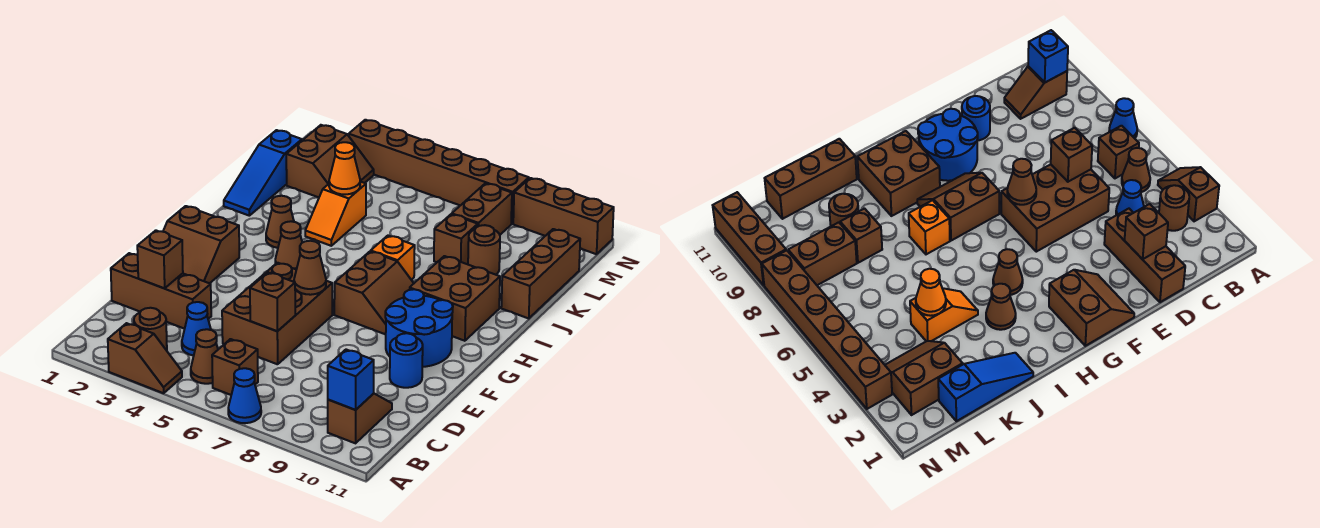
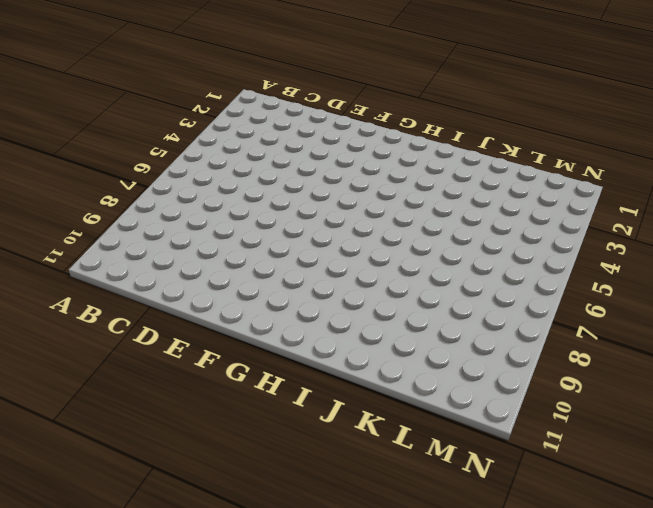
none -> brown 1x2 slope [108,323,182,393]
none -> blue 1x1 cone [228,368,261,423]
none -> brown 1x1 round brick [134,308,167,351]
none -> brown 1x1 cone [191,329,218,384]

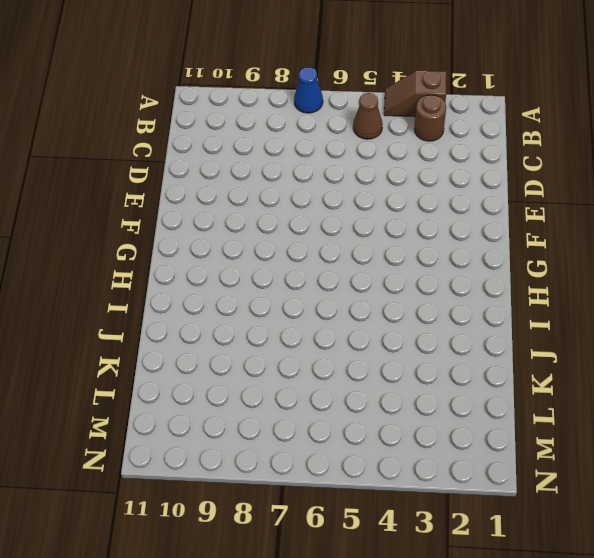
none -> brown 1x1 brick [212,339,258,395]
none -> brown 1x2 slope [328,393,392,443]
none -> blue 1x1 cone [182,302,211,356]
none -> brown 1x3 brick [111,253,211,329]

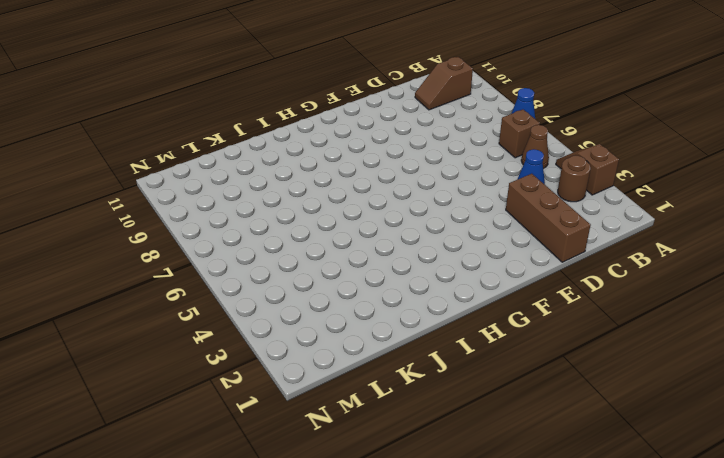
none -> brown 2x3 brick [222,263,332,364]
none -> blue 1x1 round brick [390,333,423,388]
none -> brown 2x2 slope [163,206,239,283]
none -> blue 2x2 round brick [385,289,453,367]

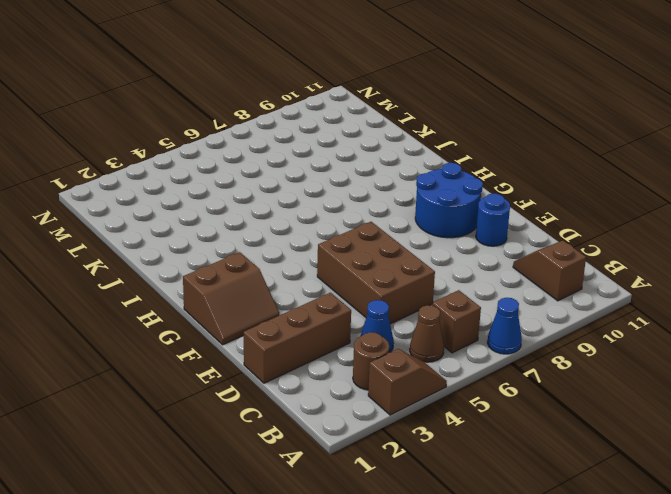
none -> brown 2x2 slope [334,251,414,334]
none -> brown 1x1 cone [275,221,302,269]
none -> brown 2x2 brick [410,256,500,341]
none -> brown 1x1 cone [266,196,294,248]

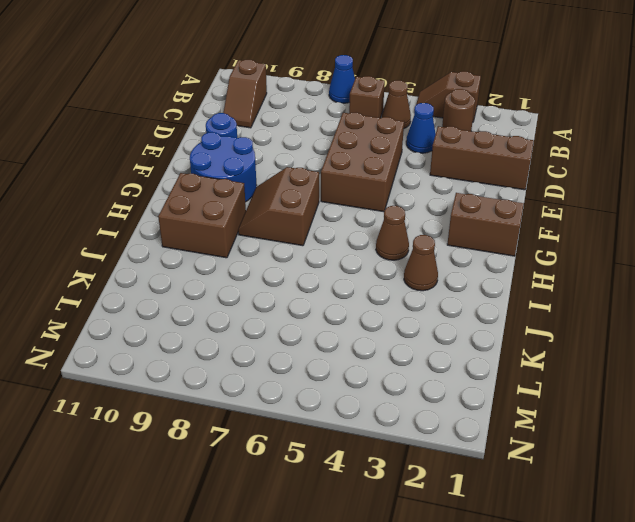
none -> orange 1x1 brick [371,236,415,280]
none -> blue 1x3 slope [224,130,302,216]
none -> orange 1x2 slope [305,182,366,246]
none -> brown 1x3 brick [501,229,580,318]

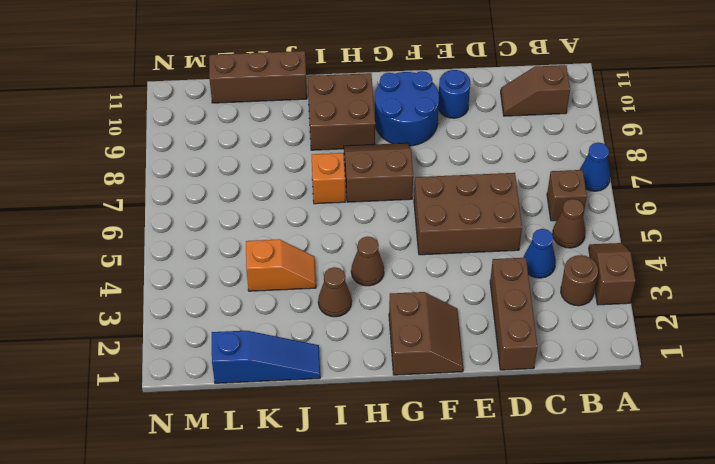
none -> brown 1x1 brick [434,214,478,264]
none -> brown 1x1 round brick [468,225,500,275]
none -> brown 2x2 slope [286,125,374,198]
none -> brown 1x2 brick [452,183,512,235]

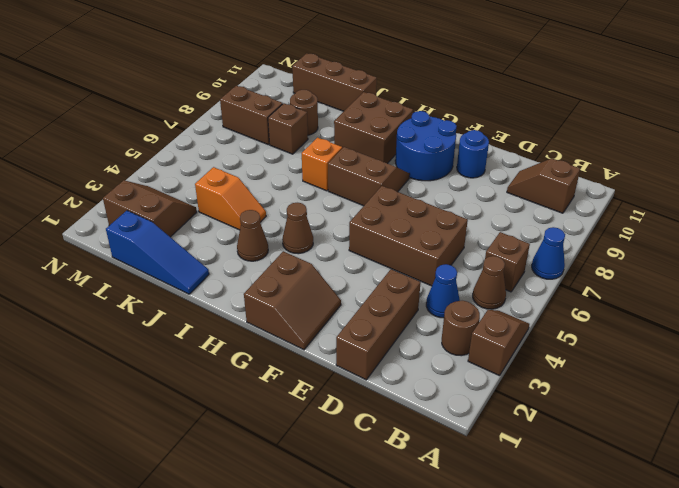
none -> brown 1x6 brick [349,120,529,224]
none -> brown 1x3 brick [513,178,614,254]
none -> blue 1x1 brick [328,350,374,410]
none -> brown 1x1 brick [137,230,183,288]

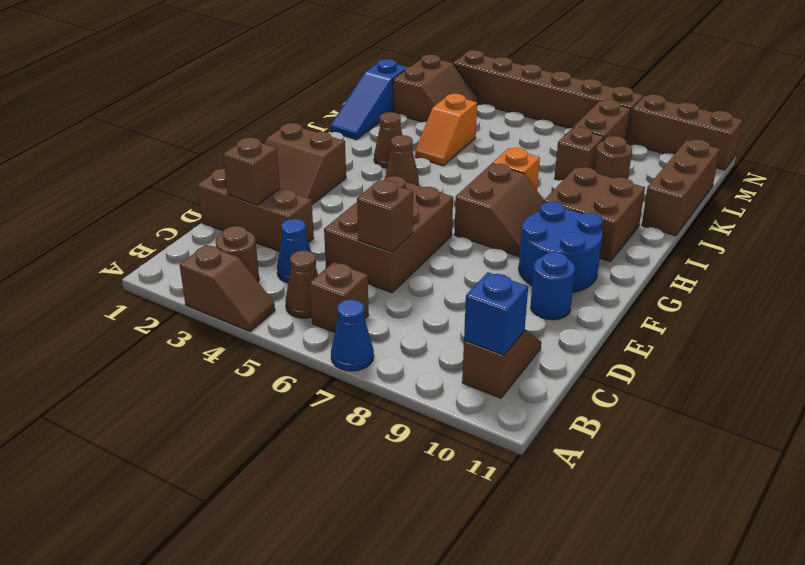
none -> brown 1x1 cone [294,241,326,295]
none -> orange 1x1 cone [329,142,360,195]

